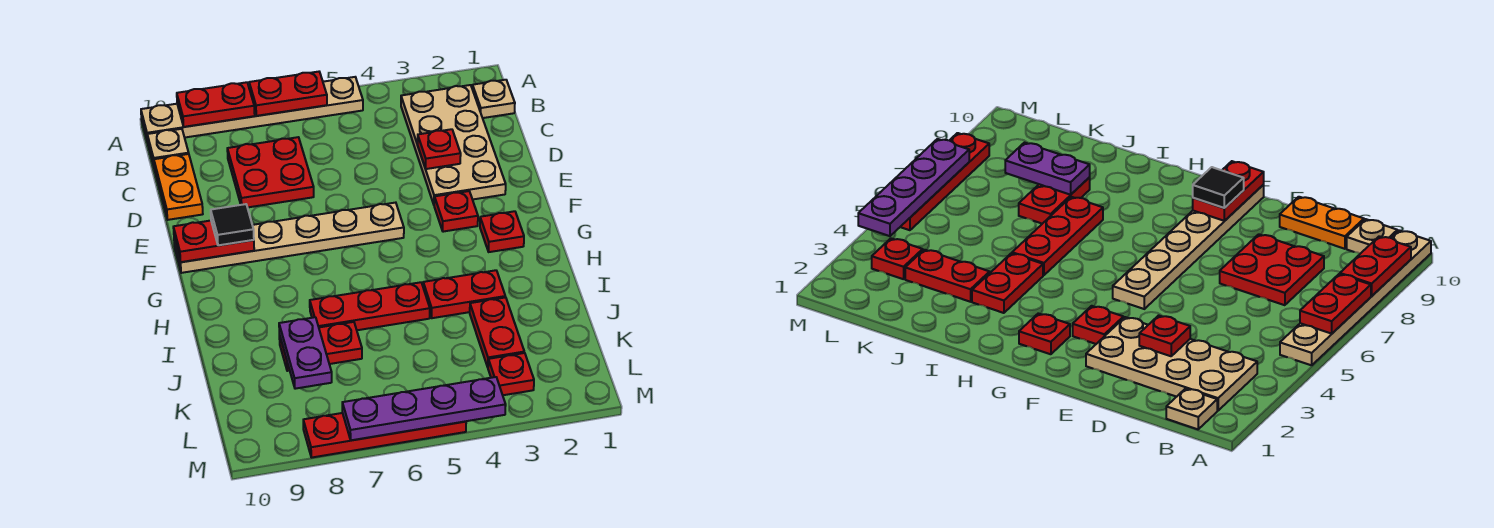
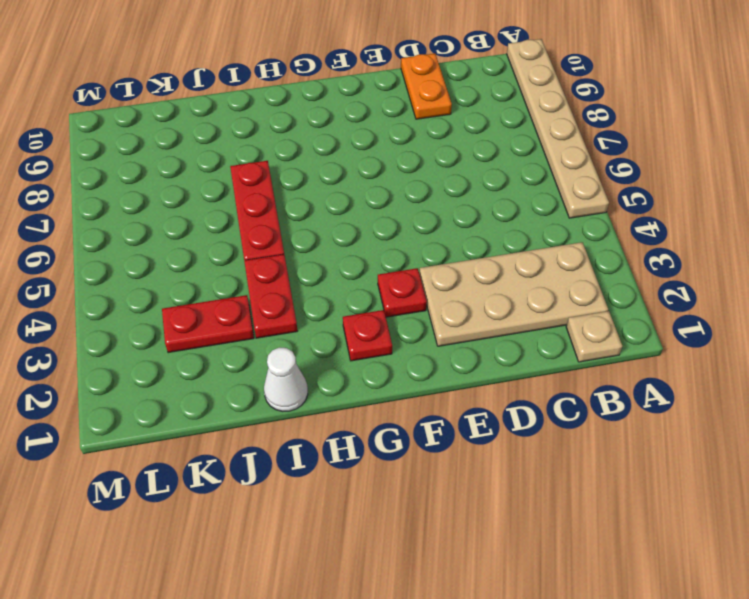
orange 1x2 plate [401,54,452,119] -> orange 1x2 plate turned to [154,154,203,220]
white 1x1 cone [264,348,308,411] -> none
none -> tan 1x1 plate [147,129,189,166]
none -> red 2x2 plate [227,137,314,207]
none -> tan 1x6 plate [174,203,404,273]

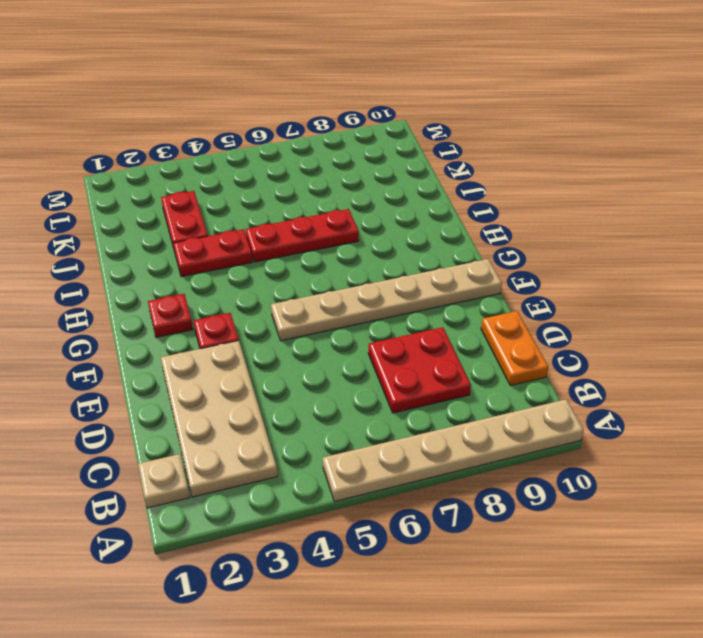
none -> tan 1x1 plate [147,129,189,166]
none -> red 1x2 plate [279,322,362,371]
none -> red 1x1 plate [488,353,534,395]

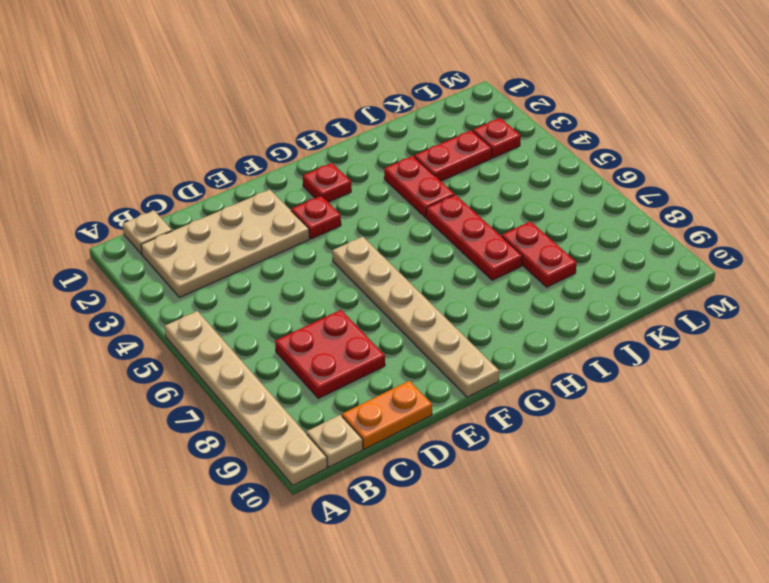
none -> red 1x4 plate [303,413,466,458]
none -> red 1x2 plate [249,72,327,116]
none -> red 1x2 plate [177,82,255,127]

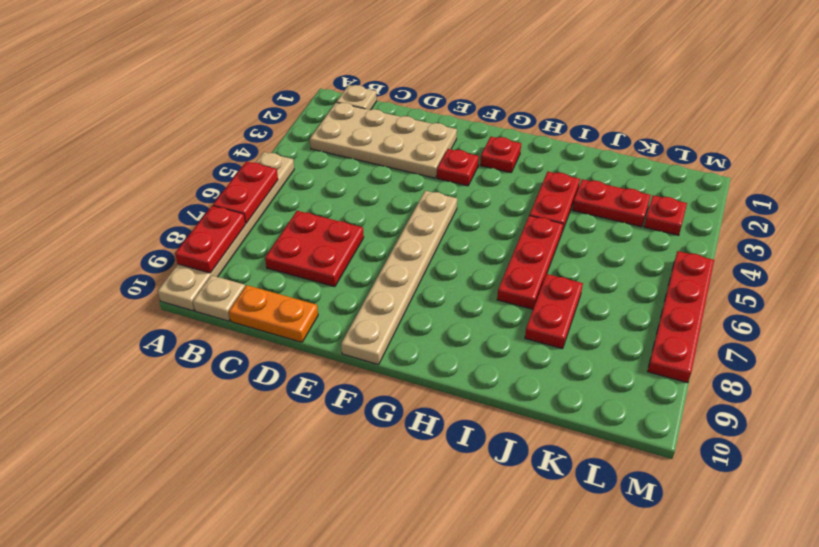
none -> red 1x1 plate [418,129,461,169]
none -> red 1x2 plate [173,221,254,262]
none -> purple 1x2 plate [279,317,332,389]

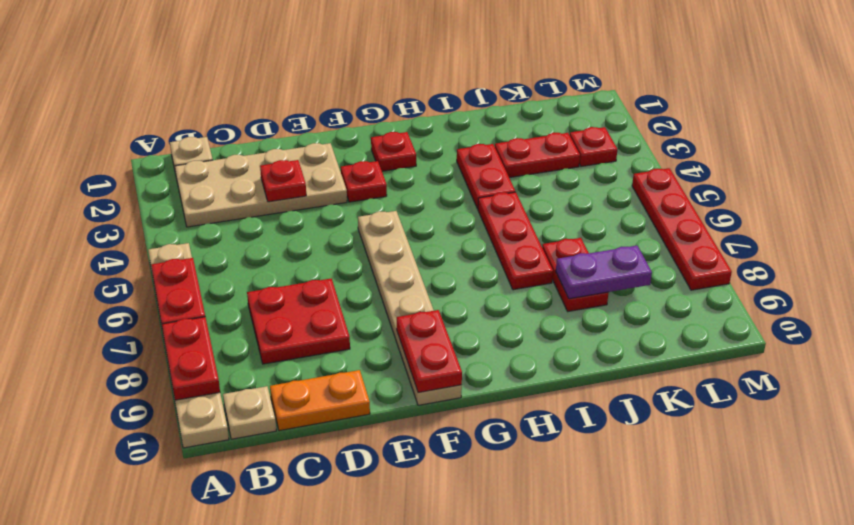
none -> purple 1x4 plate [342,377,506,440]
none -> black 1x1 tile [211,204,254,245]

